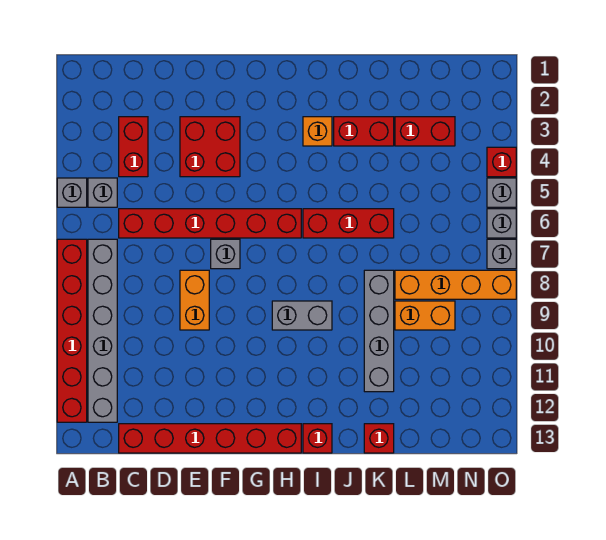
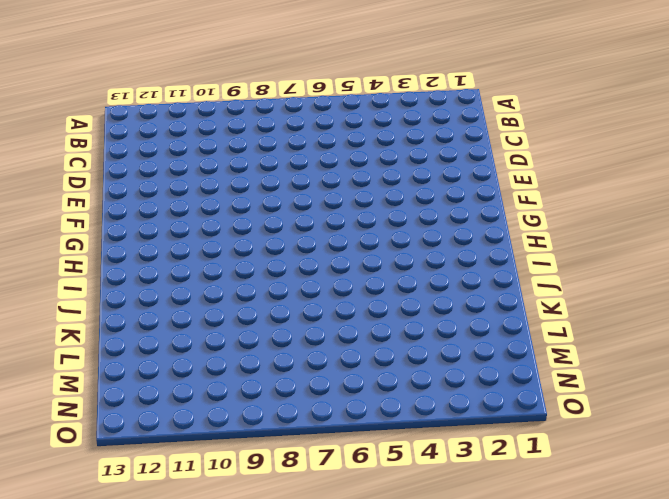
none -> grey 1x1 brick [57,178,87,207]
none -> red 1x6 brick [57,239,87,422]
none -> grey 1x1 brick [88,178,117,207]

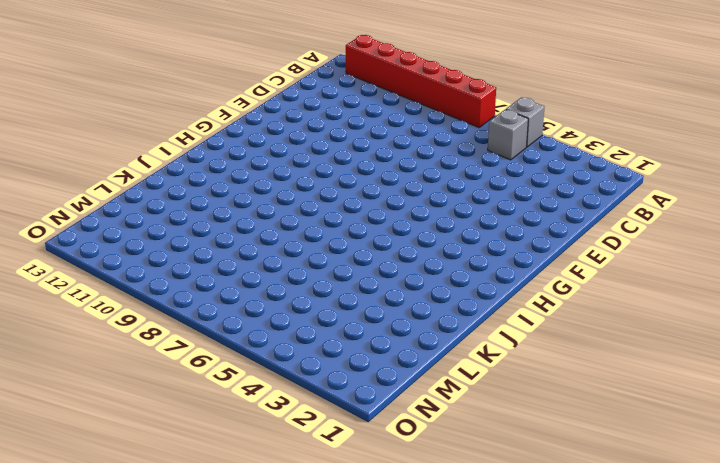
none -> grey 1x6 brick [88,239,117,422]
none -> red 1x2 brick [119,117,148,177]
none -> red 1x6 brick [119,209,301,238]

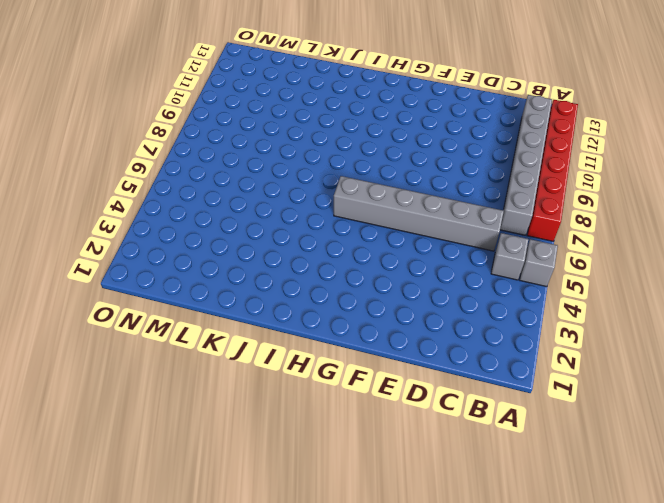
grey 1x6 brick [334,176,504,251] -> red 1x6 brick [119,209,301,238]
none -> red 1x2 brick [119,117,148,177]
none -> red 1x6 brick [119,424,301,453]
none -> red 2x2 brick [180,117,240,177]

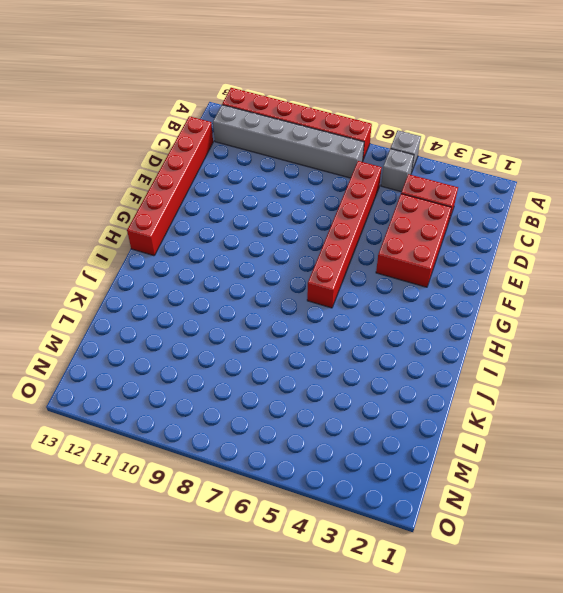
red 2x3 brick [376,194,452,287] -> red 2x2 brick [180,117,240,177]
none -> orange 1x2 brick [180,270,209,330]
none -> grey 1x1 brick [211,239,240,269]
none -> grey 1x2 brick [272,301,332,330]

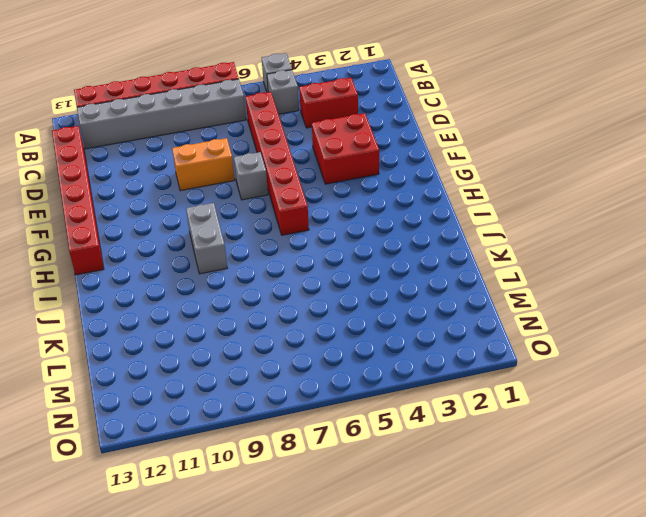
none -> orange 1x1 brick [303,117,332,146]
none -> red 1x3 brick [303,209,394,238]
none -> red 1x1 brick [303,424,332,453]

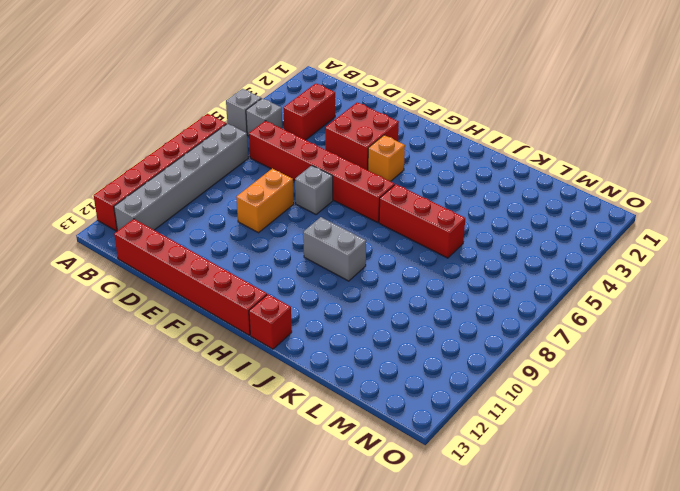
orange 1x1 brick [368,135,405,181] -> orange 1x1 brick moved to [303,117,332,146]
none -> red 1x2 brick [334,117,394,146]
none -> grey 1x4 brick [364,270,394,392]
none -> red 1x1 brick [364,424,394,453]

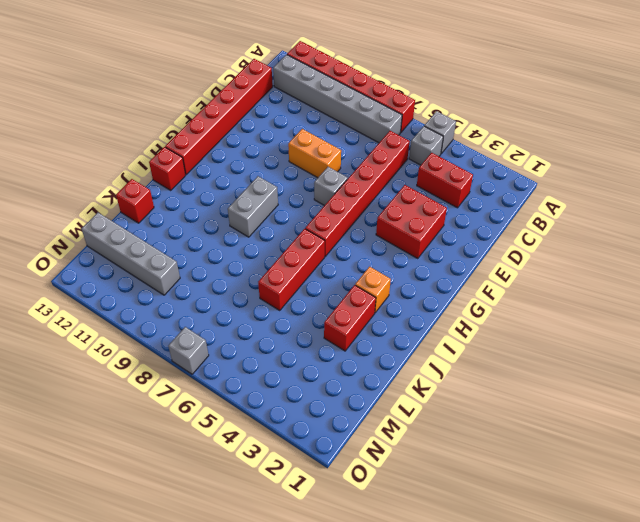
grey 1x4 brick [81,213,180,295] -> grey 1x4 brick moved to [364,270,394,392]
none -> red 1x2 brick [395,117,455,146]
none -> orange 1x4 brick [395,270,516,299]
none -> orange 1x2 brick [395,301,455,330]

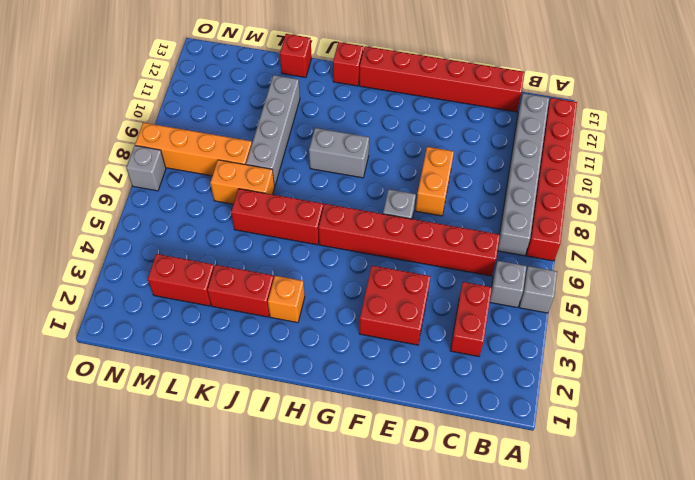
orange 1x2 brick [210,160,275,204] -> orange 1x2 brick moved to [395,301,455,330]
none -> red 1x1 brick [487,147,516,177]
none -> grey 1x1 brick [487,178,516,207]
none -> grey 1x1 brick [487,209,516,238]

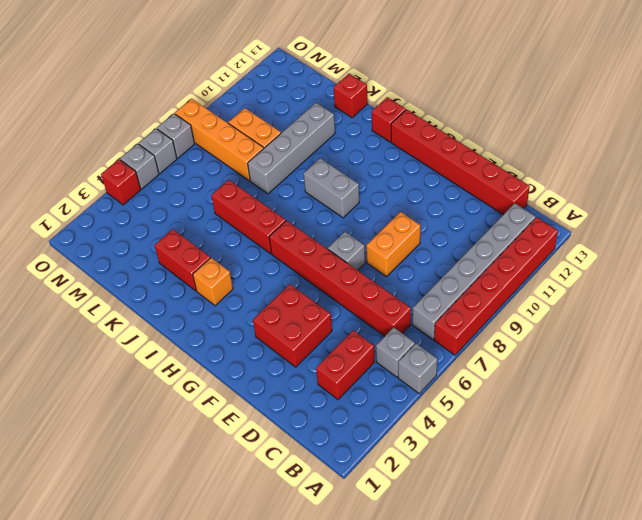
none -> red 1x2 brick [395,117,455,146]

